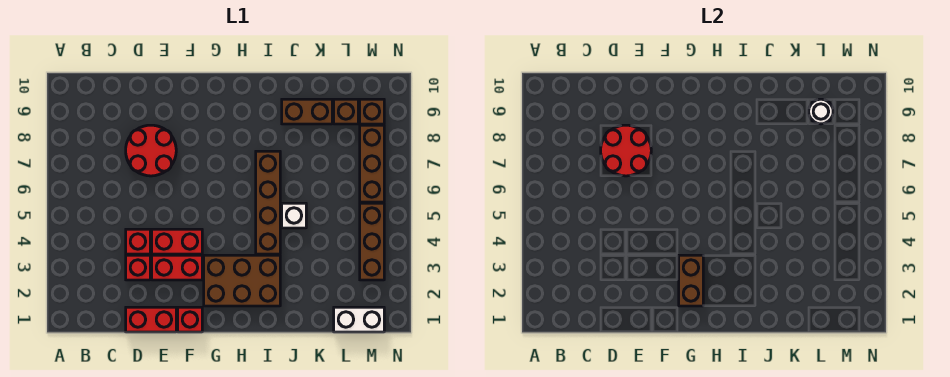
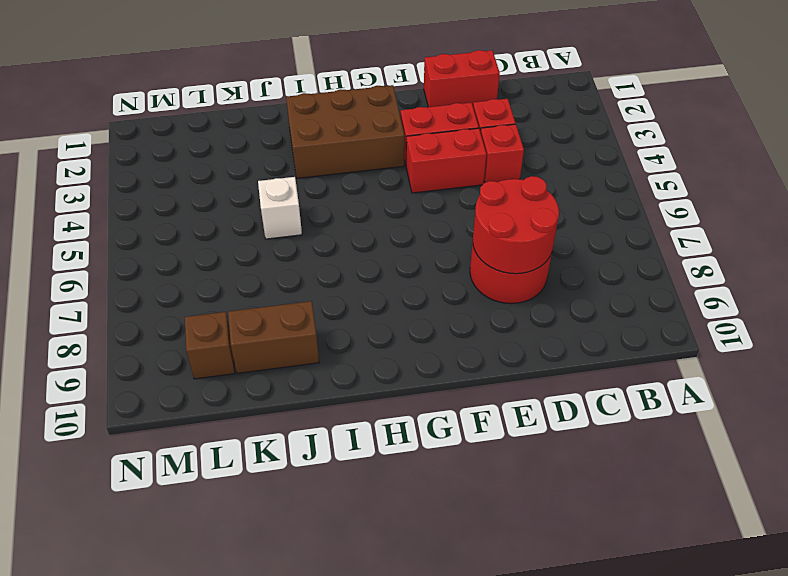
none -> red 1x1 brick [178,307,202,332]
none -> brown 1x4 brick [256,151,280,254]
none -> white 1x2 brick [334,307,384,332]

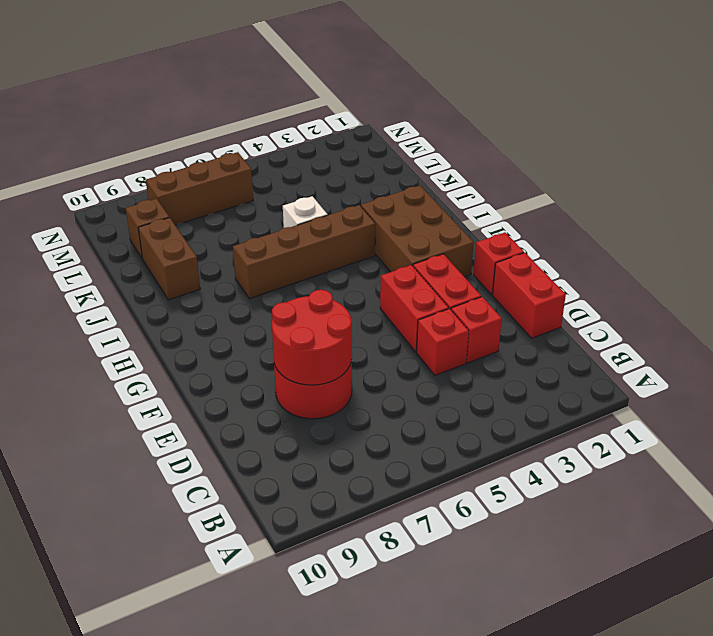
none -> white 1x2 brick [334,307,384,332]
none -> brown 1x3 brick [360,203,384,280]
none -> brown 1x1 brick [360,99,384,124]

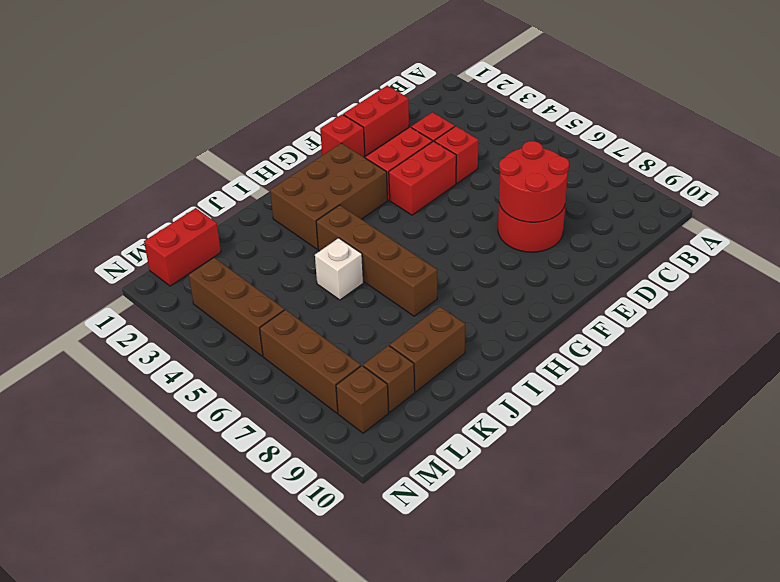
red 1x2 brick [144,208,221,286] -> white 1x2 brick [334,307,384,332]
none -> brown 1x2 brick [679,255,703,306]
none -> white 1x1 round brick [809,99,833,124]

